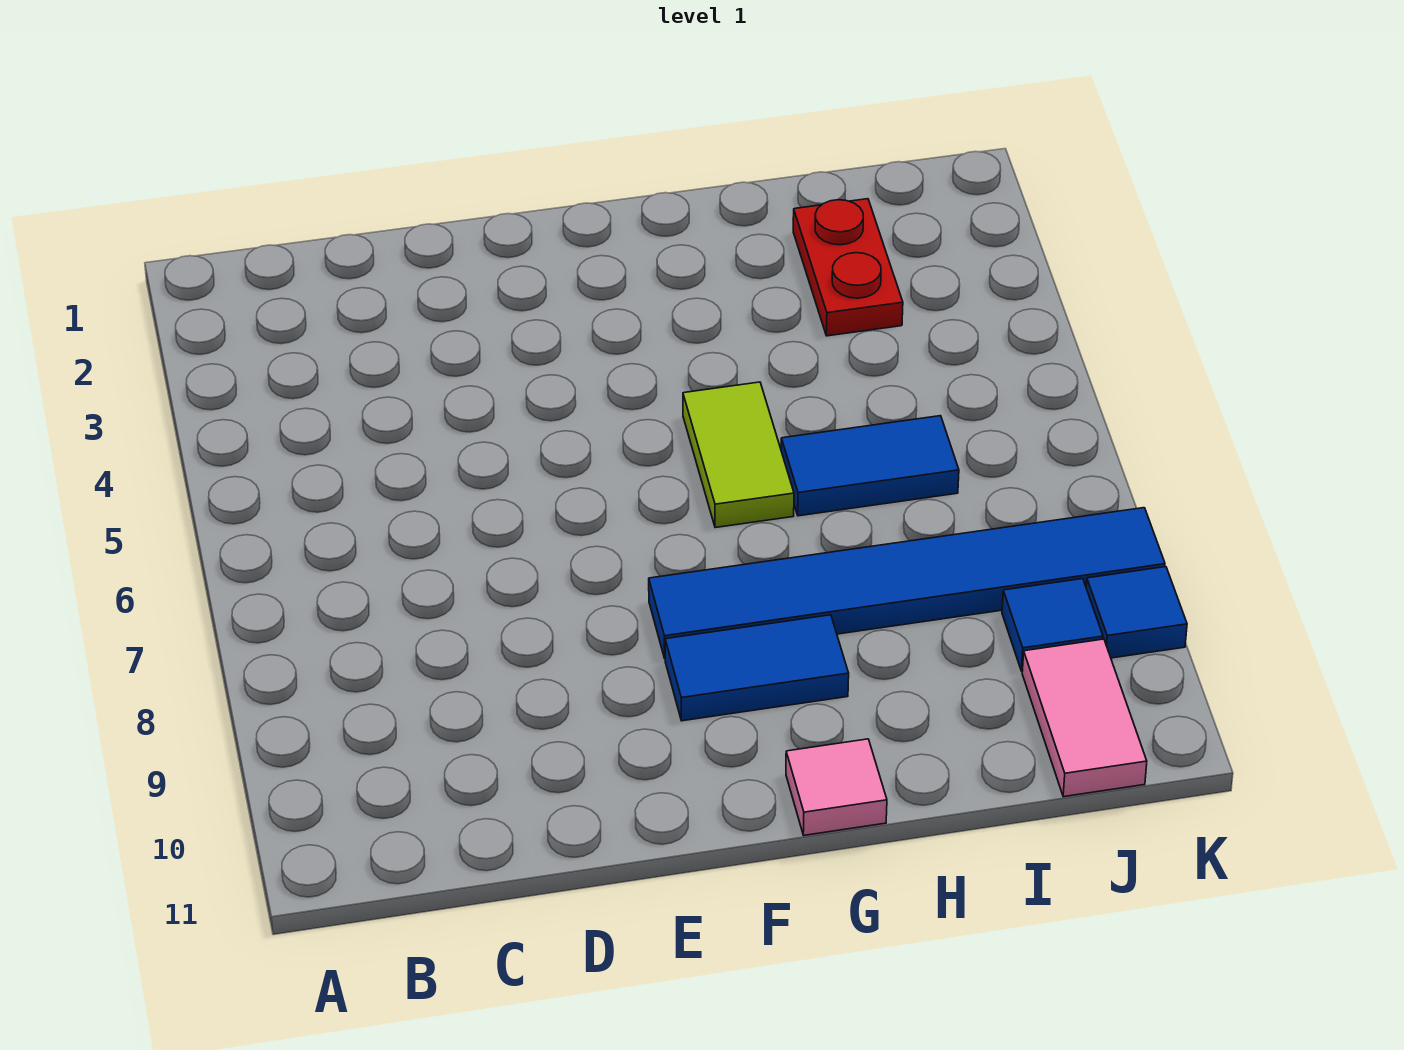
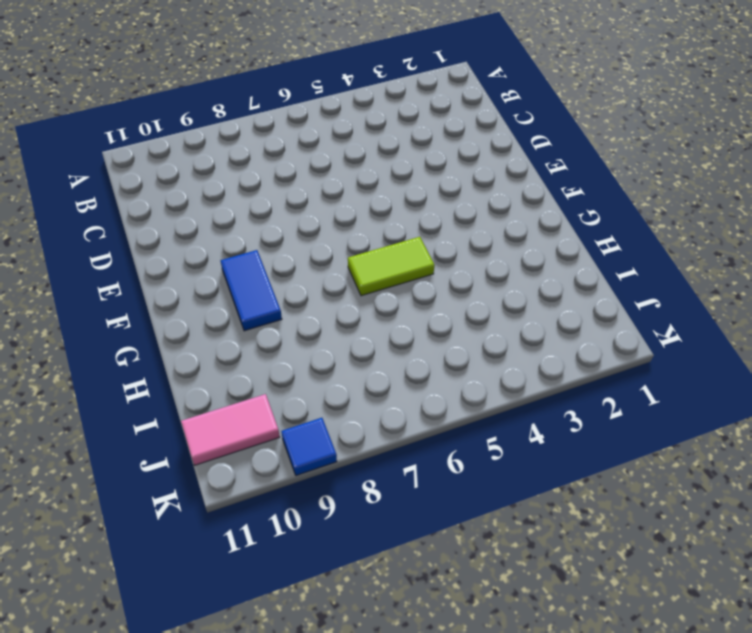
none -> blue 1x6 tile [649,508,1165,658]
none -> pink 1x1 tile [786,739,887,835]

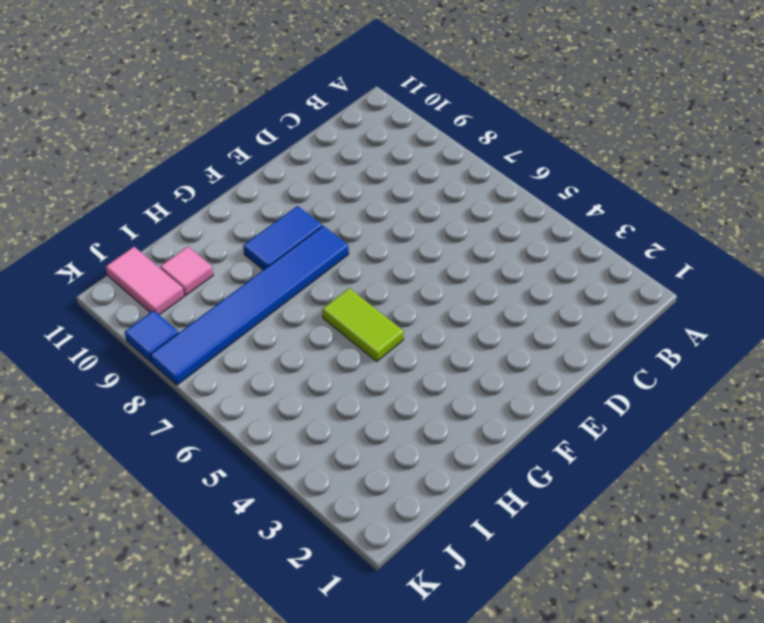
pink 1x1 tile [160,247,213,295] -> pink 1x1 tile moved to [786,739,887,835]
none -> blue 1x2 tile [781,416,959,516]
none -> red 1x2 plate [793,199,903,336]

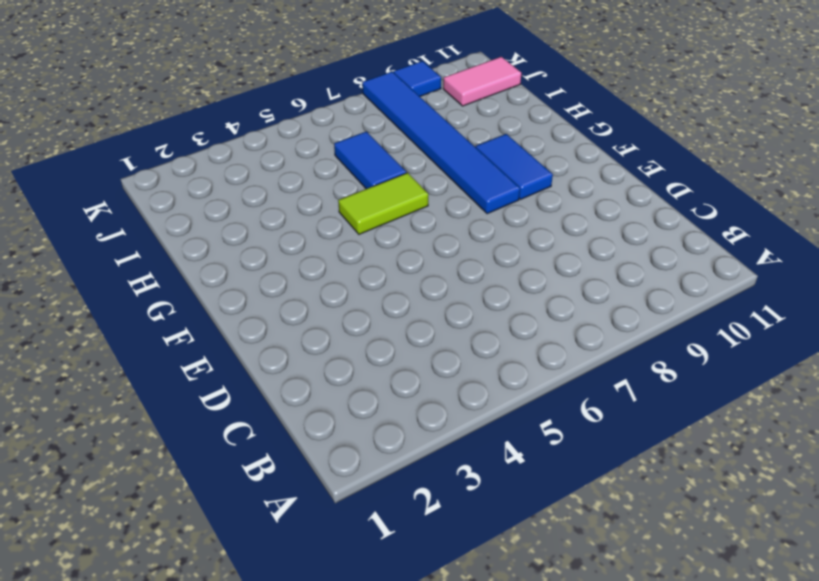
none -> pink 1x1 tile [786,739,887,835]
none -> red 1x2 plate [793,199,903,336]

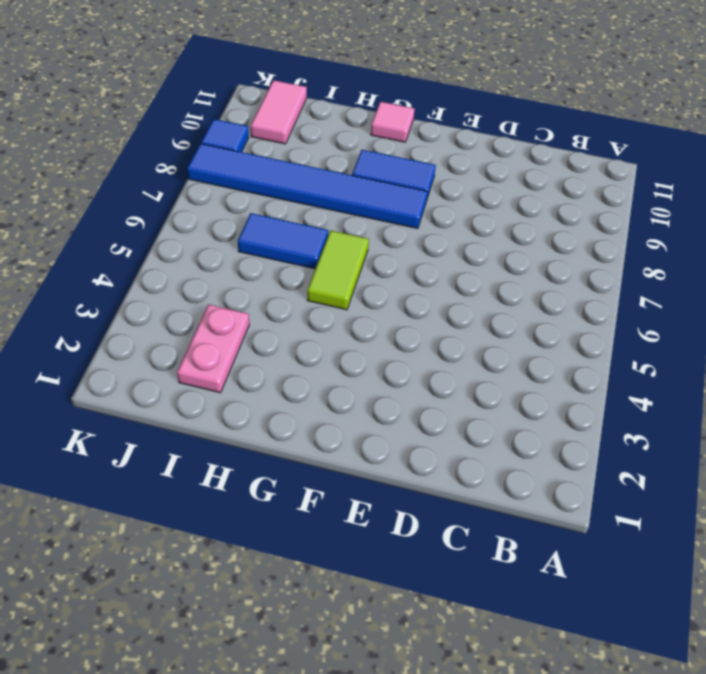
pink 1x2 plate [177,304,249,393] -> red 1x2 plate [793,199,903,336]
none -> blue 1x1 tile [1002,579,1103,671]

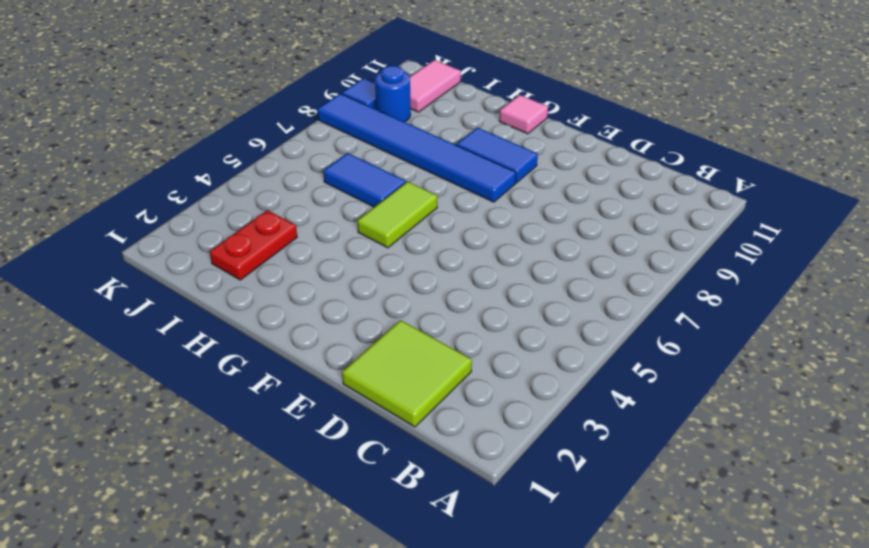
lime 2x2 tile [342,320,472,427] -> none
blue 1x1 round brick [375,66,411,122] -> blue 1x1 tile [1002,579,1103,671]

